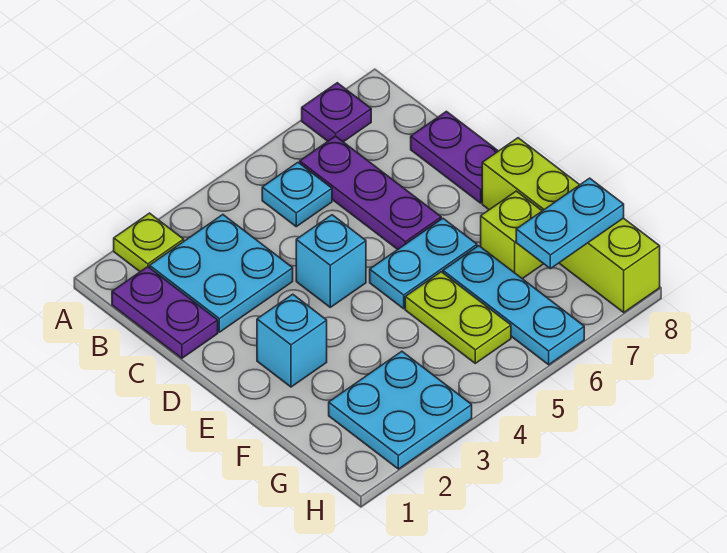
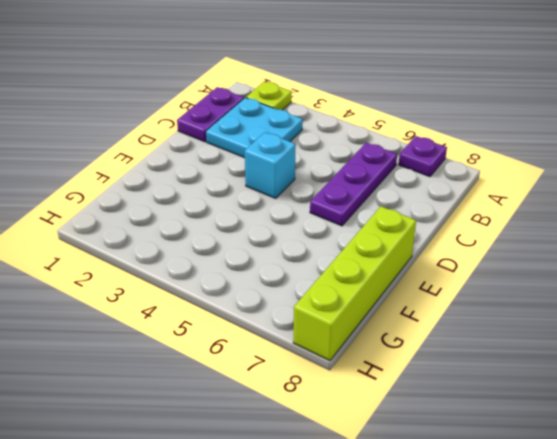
none -> cyan 1x1 plate [262,163,332,227]
none -> purple 1x2 plate [411,111,498,203]
none -> cyan 1x1 brick [257,294,327,387]

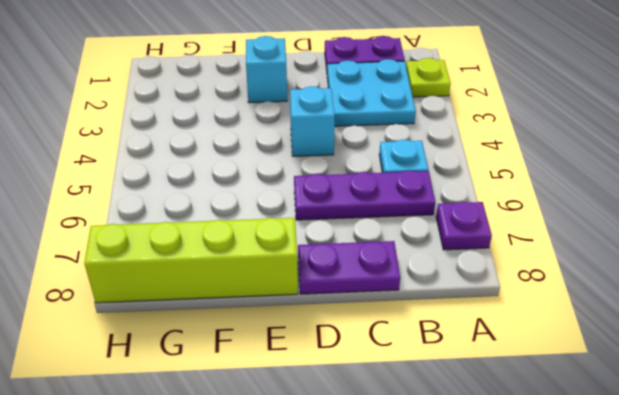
none -> cyan 1x2 plate [370,218,477,309]
none -> lime 1x2 plate [405,272,511,363]
none -> cyan 1x3 plate [443,246,584,365]

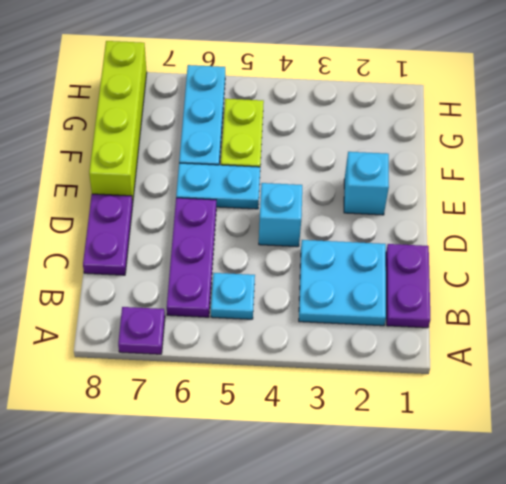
none -> lime 1x1 plate [114,213,184,272]
none -> lime 1x1 brick [481,191,543,279]
none -> cyan 2x2 plate [329,351,472,469]

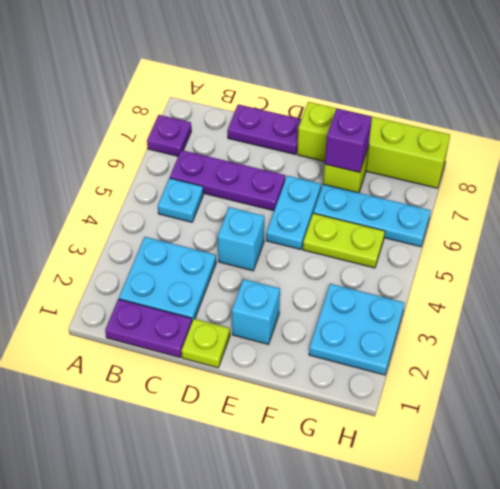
lime 1x1 plate [181,319,230,368] -> lime 1x1 plate moved to [114,213,184,272]
purple 1x1 brick [325,108,372,173] -> none
none -> cyan 1x2 plate [516,178,624,269]

